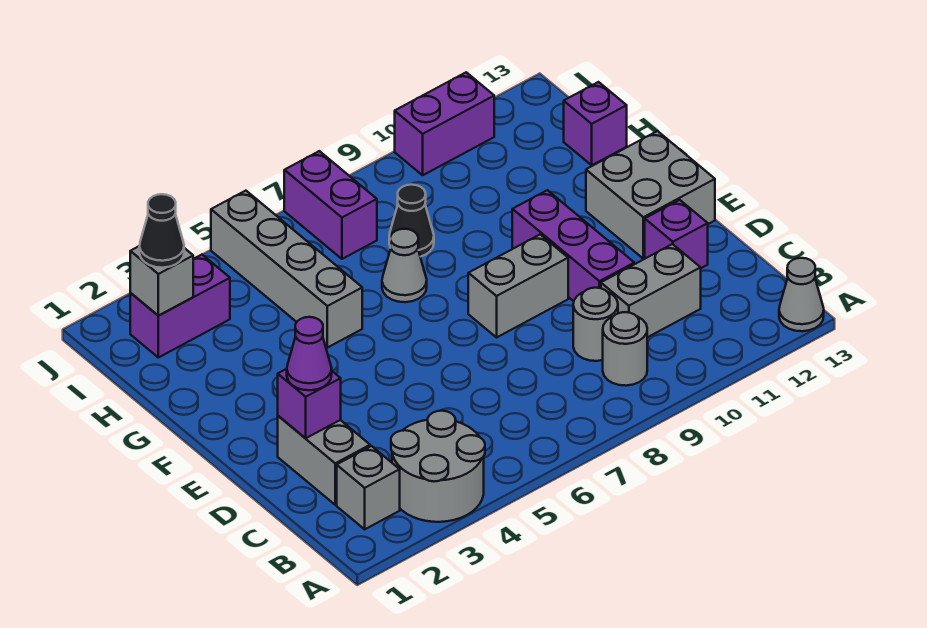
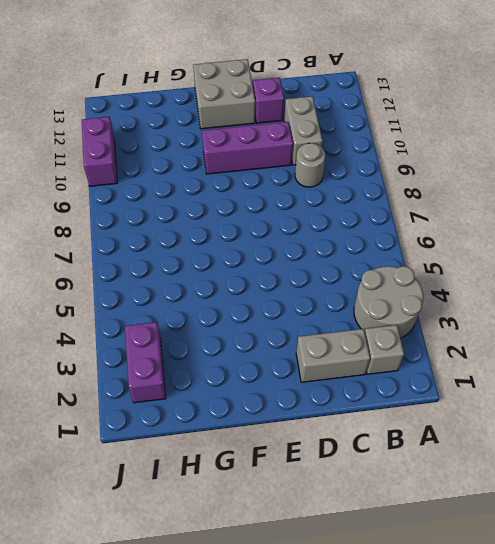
none -> grey 1x1 cone [779,258,824,331]
none -> grey 1x1 round brick [603,312,647,386]
none -> grey 1x2 brick [468,235,568,337]

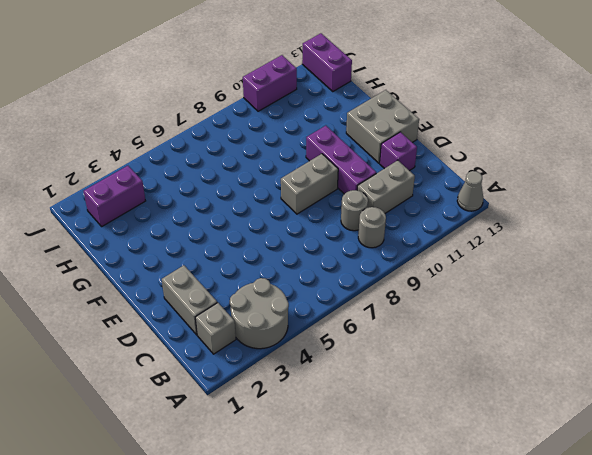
purple 1x2 brick [302,33,352,91] -> purple 1x2 brick moved to [284,151,377,259]
none -> grey 1x4 brick [211,191,362,348]
none -> grey 1x1 cone [382,229,427,302]
none -> black 1x1 cone [389,185,434,257]

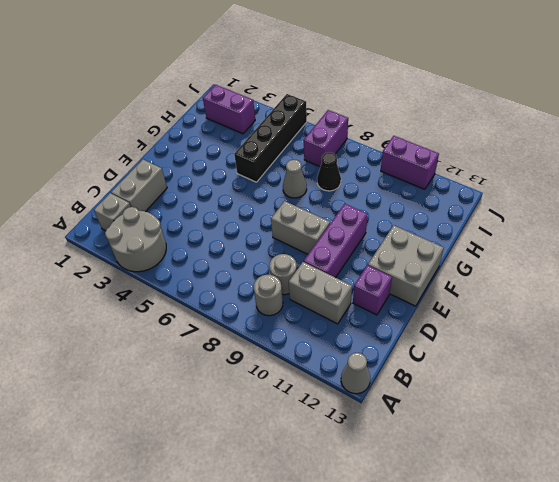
black 1x4 brick [234,94,307,182] -> grey 1x4 brick [211,191,362,348]
none -> purple 1x1 brick [564,82,627,165]
none -> purple 1x1 brick [278,369,341,438]
none -> grey 1x1 brick [130,246,193,316]

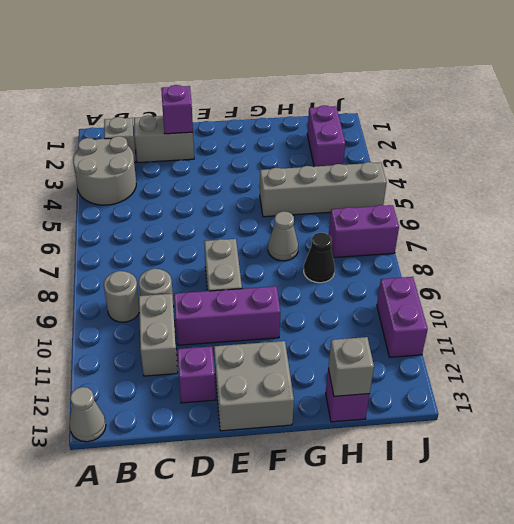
grey 1x1 brick [328,337,374,396] -> grey 1x1 brick moved to [130,246,193,316]
none -> purple 1x1 cone [287,317,332,390]
none -> black 1x1 cone [139,194,184,268]

